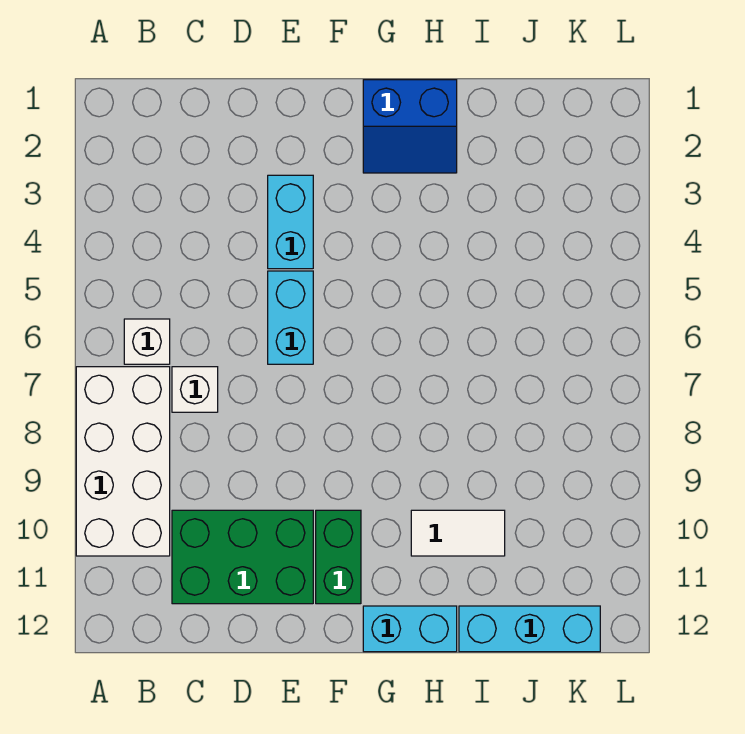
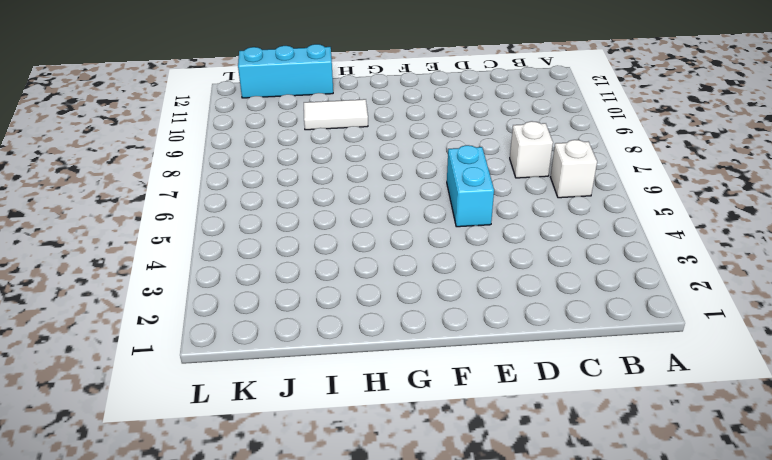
none -> white 2x4 brick [76,367,170,556]
none -> green 2x3 brick [172,510,313,604]

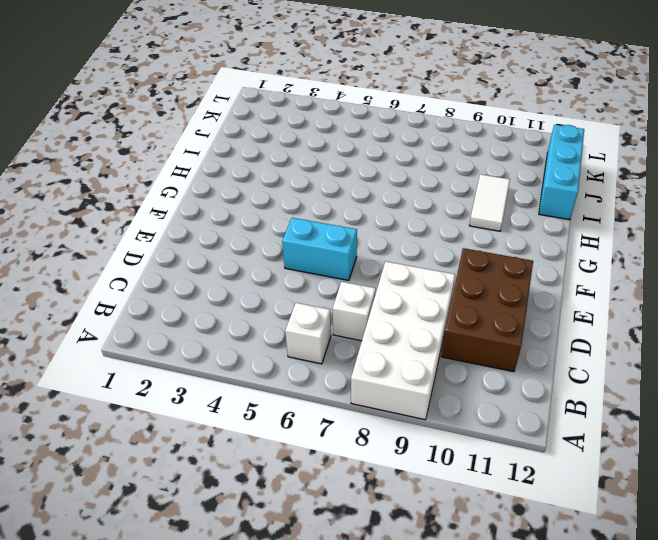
white 2x4 brick [351,261,455,420] -> white 2x4 brick turned to [76,367,170,556]
brown 2x3 brick [441,248,533,372] -> green 2x3 brick [172,510,313,604]
none -> cyan 1x2 brick [268,175,313,269]
none -> green 1x2 brick [316,510,361,604]

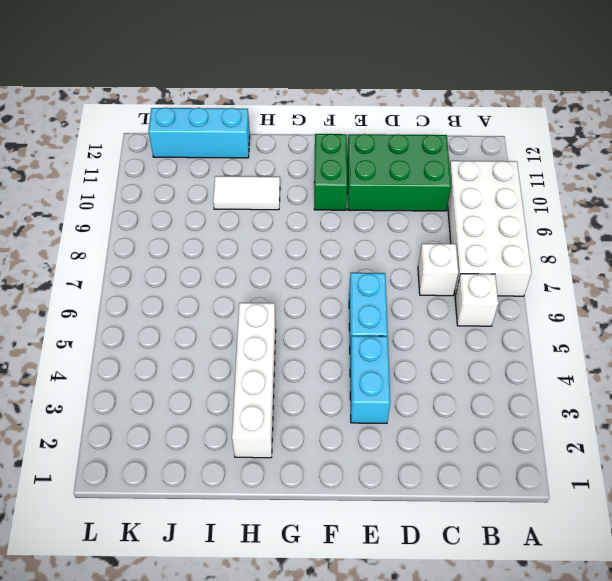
white 1x4 brick [232,303,276,458] -> blue 2x2 slope [363,80,457,173]
none -> cyan 1x2 brick [363,606,457,652]

